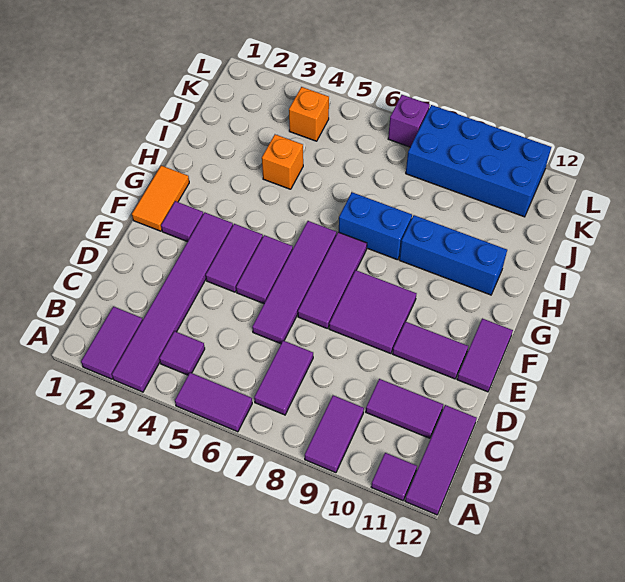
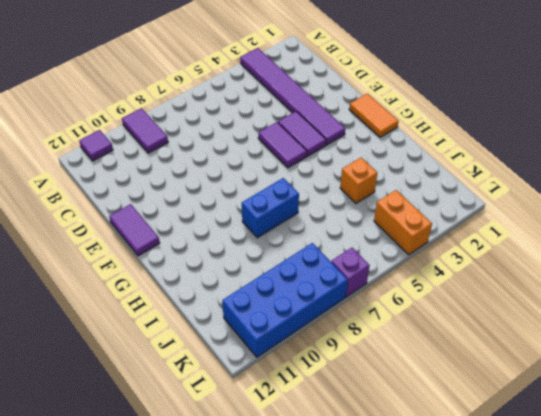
orange 1x2 brick [374,190,432,255] -> orange 1x1 brick [289,87,329,141]
none -> purple 1x2 tile [81,306,143,379]
none -> purple 1x2 tile [175,373,252,432]
none -> purple 1x3 tile [405,405,477,515]

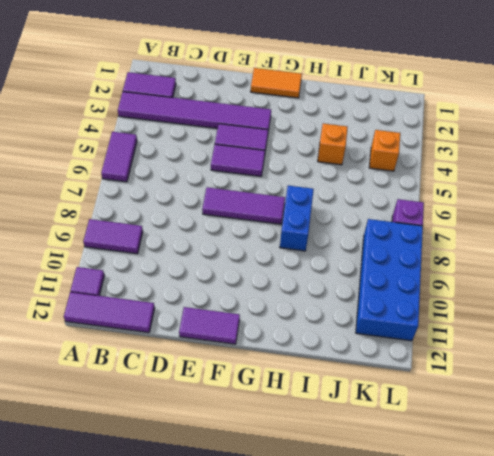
none -> purple 1x1 tile [159,331,205,375]
none -> purple 1x2 tile [254,341,313,415]
none -> purple 1x2 tile [366,379,443,438]

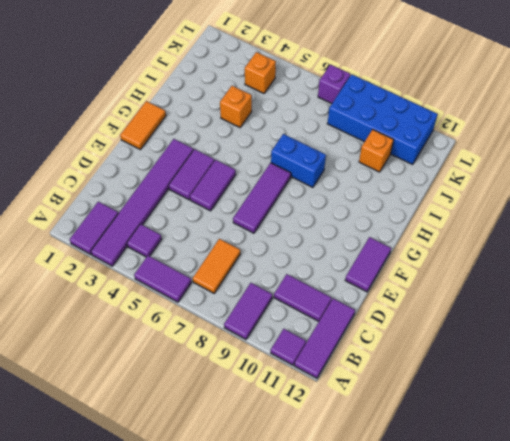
orange 1x2 tile [193,239,240,293] -> purple 1x2 tile [254,341,313,415]
orange 1x1 brick [359,130,394,172] -> none
none -> purple 1x4 tile [252,221,337,344]
none -> purple 2x2 tile [329,270,417,354]
none -> purple 1x2 tile [392,322,468,379]

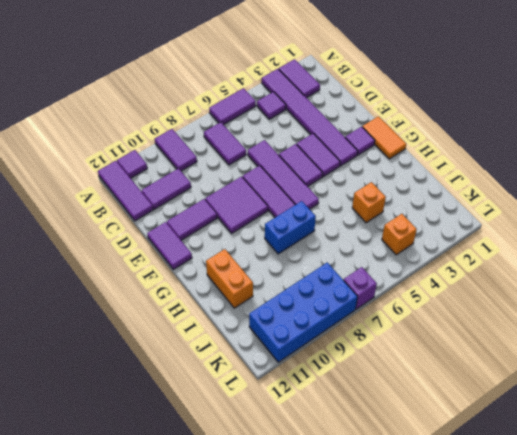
orange 1x2 brick [206,249,253,308] -> blue 1x3 brick [399,215,507,295]

